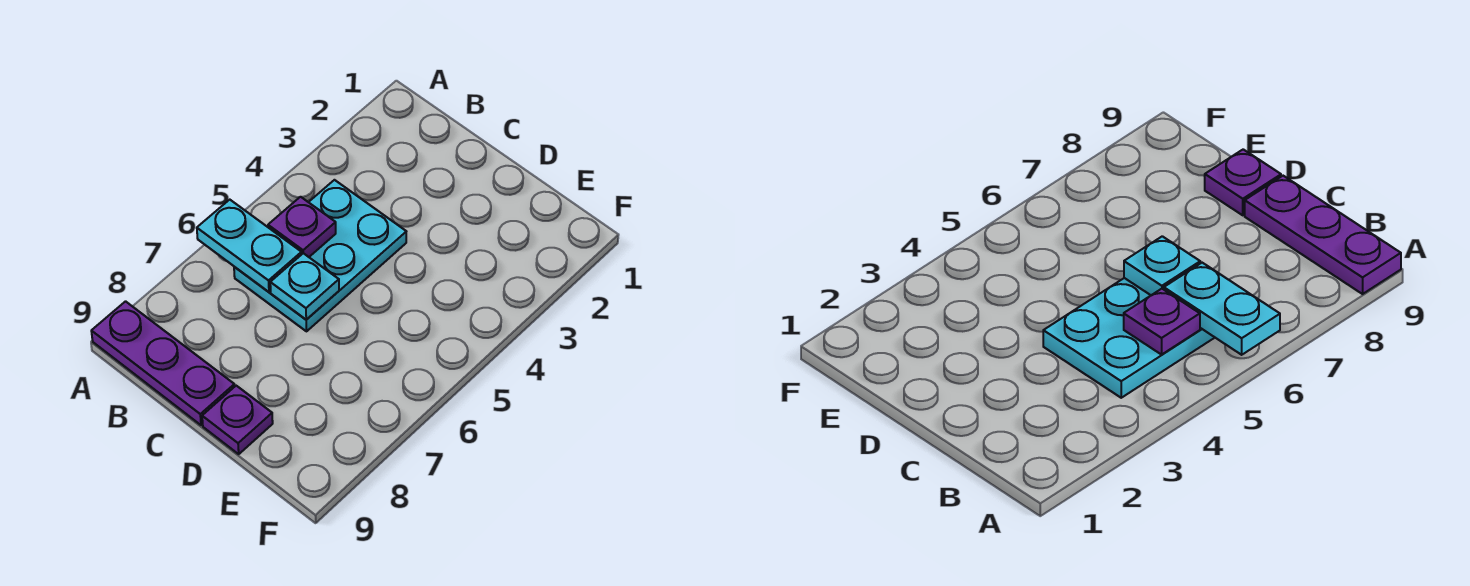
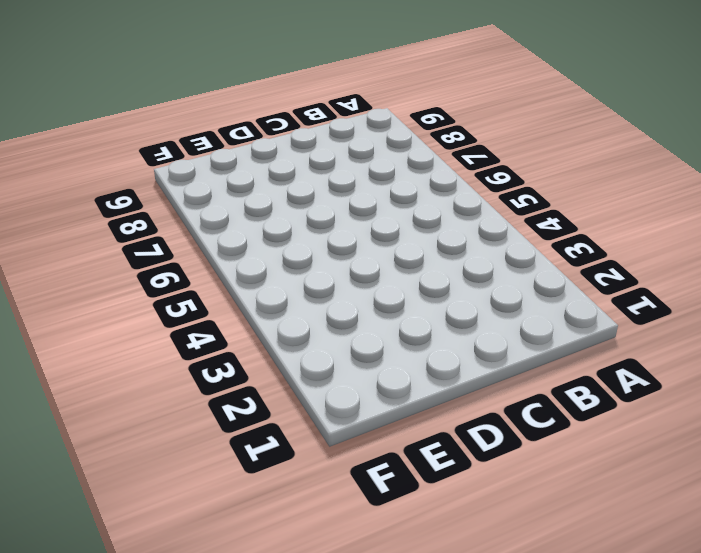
none -> purple 1x3 plate [91,301,235,425]
none -> cyan 2x3 plate [234,180,406,331]

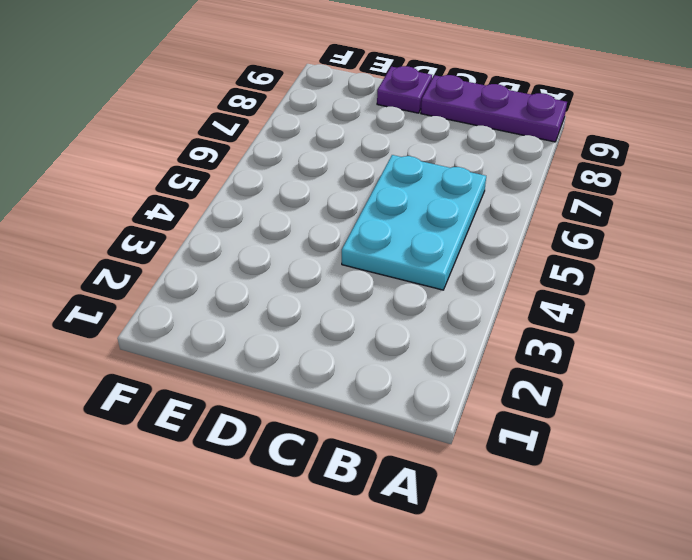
none -> cyan 1x2 plate [197,200,302,292]
none -> purple 1x1 plate [268,197,336,257]

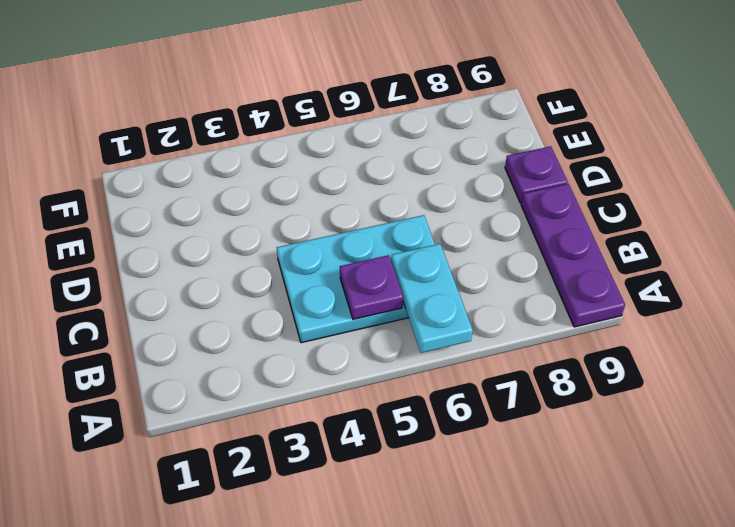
none -> cyan 1x1 plate [270,253,339,320]

